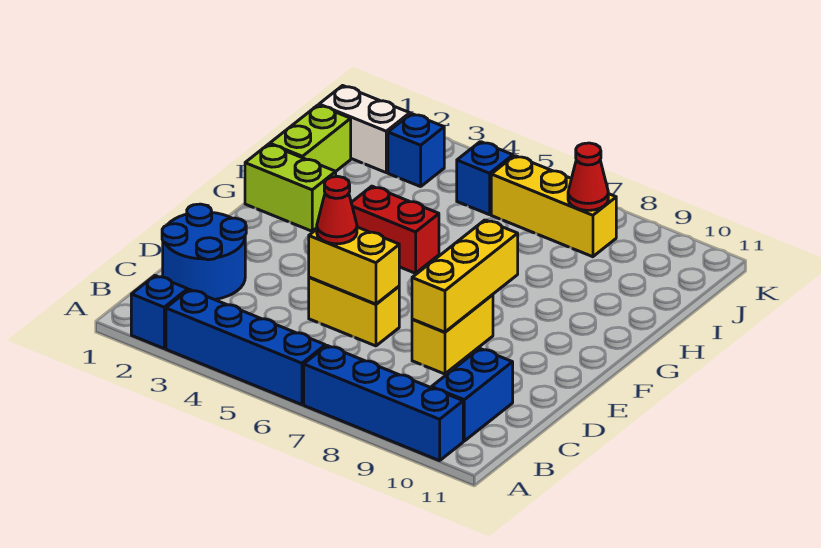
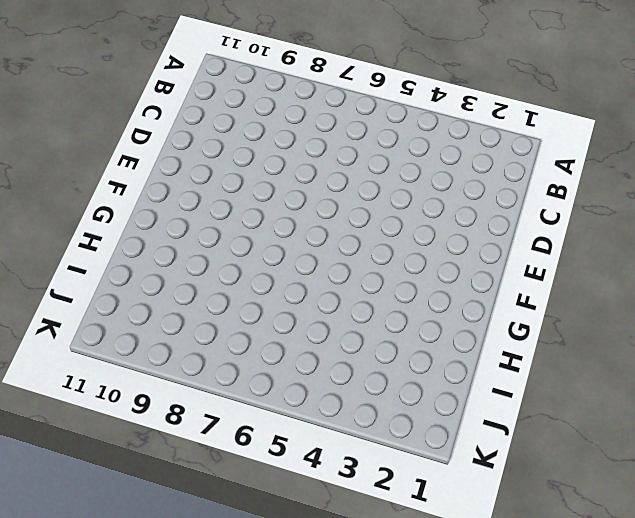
none -> blue 1x1 brick [131,276,188,348]
none -> blue 1x4 brick [166,290,325,405]
none -> blue 1x4 brick [304,346,463,461]

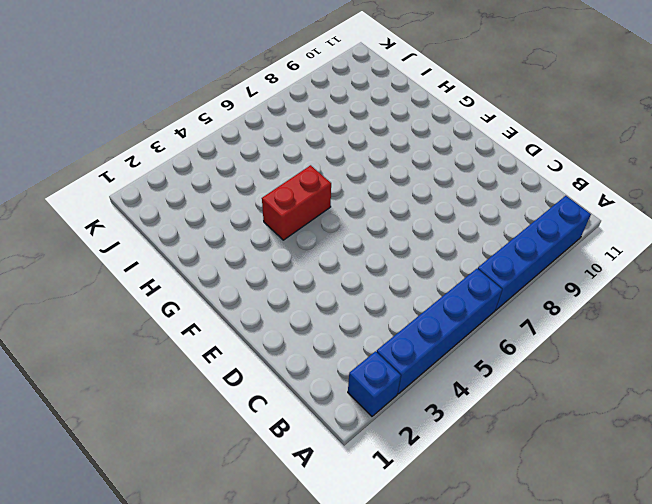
none -> blue 1x2 brick [432,349,513,441]
none -> blue 2x2 round brick [162,204,246,300]
none -> yellow 1x2 brick [309,277,399,346]

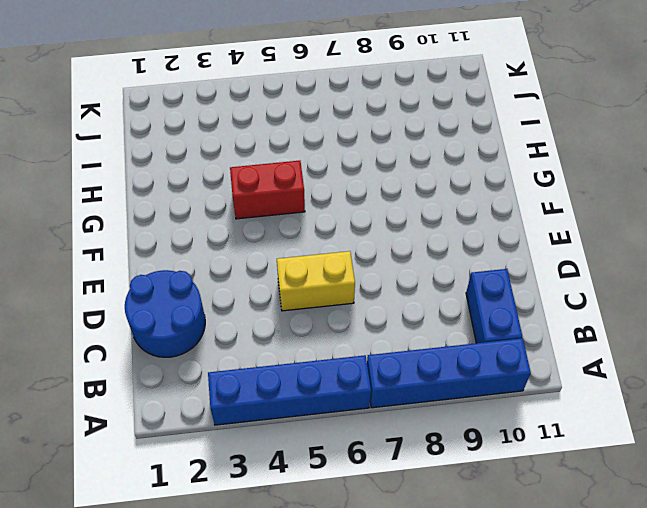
none -> blue 1x1 brick [131,276,188,348]
none -> yellow 1x2 brick [412,295,493,374]
none -> lime 1x2 brick [245,144,336,231]

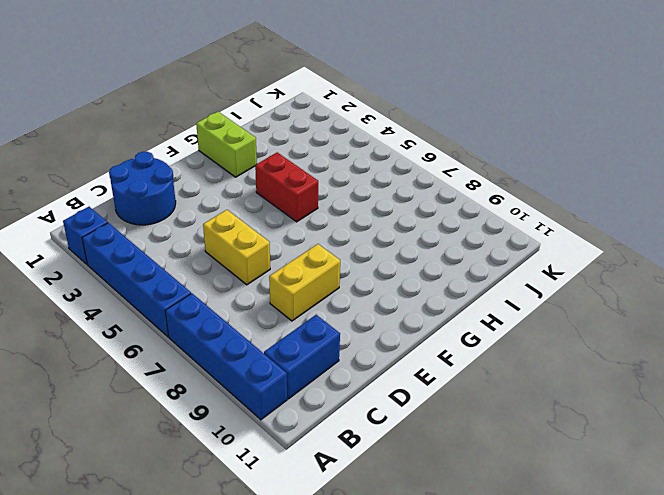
none -> lime 1x2 brick [270,105,351,171]
none -> white 1x2 brick [319,86,410,172]
none -> blue 1x1 brick [388,114,444,187]

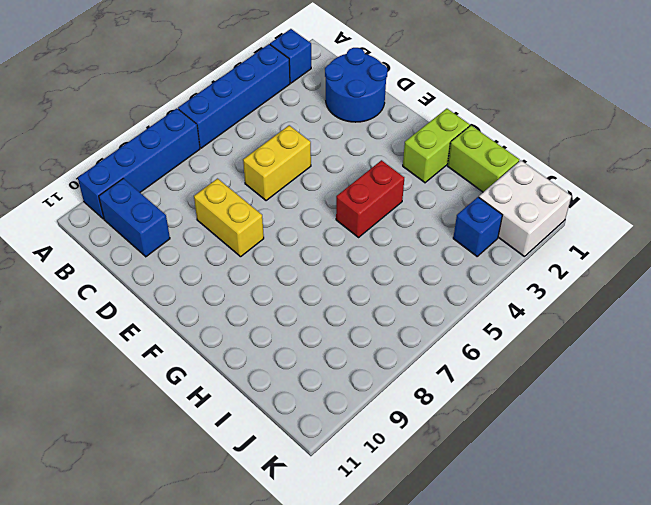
white 2x2 brick [479,160,571,256] -> white 1x2 brick [319,86,410,172]
none -> blue 1x1 brick [457,142,513,215]
none -> yellow 1x3 brick [491,156,616,257]
none -> yellow 1x2 brick [309,227,399,304]

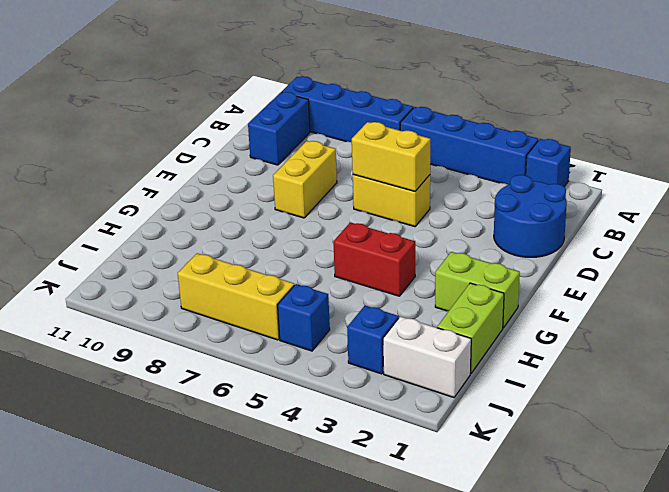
none -> yellow 1x3 brick [412,220,518,332]
none -> red 1x1 cone [568,143,608,210]
none -> red 1x1 cone [317,177,357,244]

